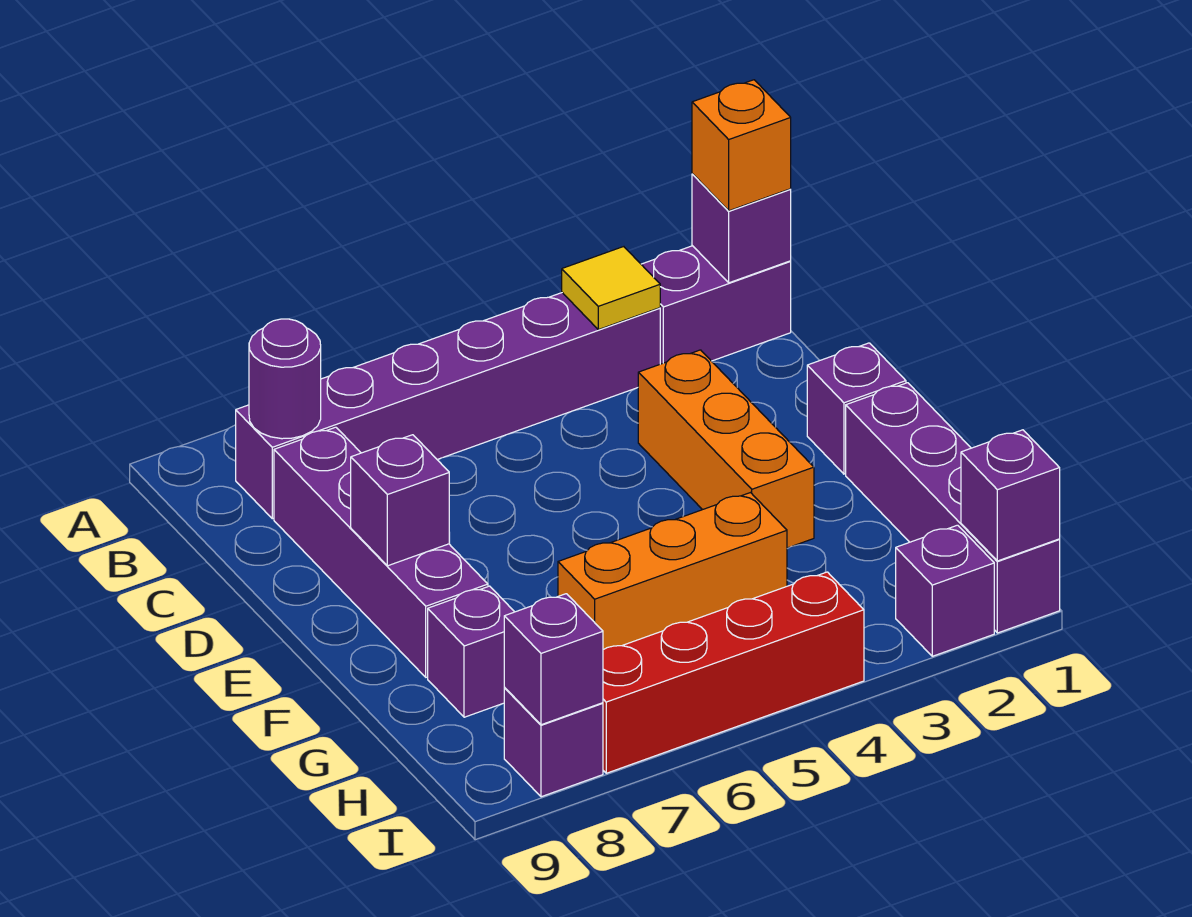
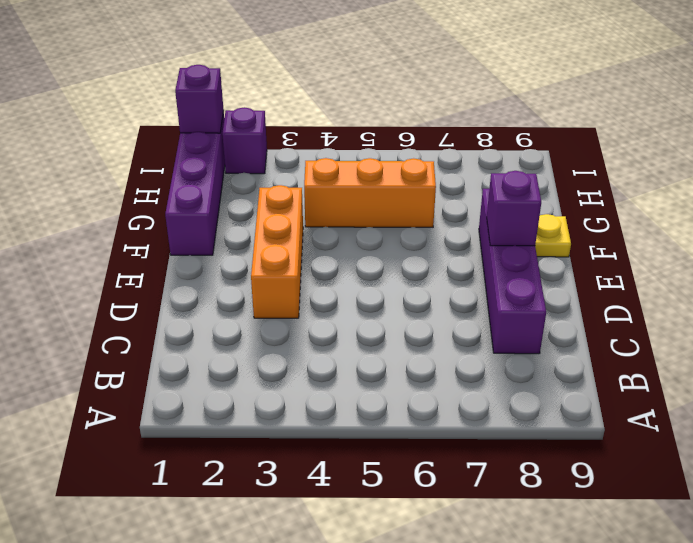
yellow 1x1 plate [535,214,571,257] -> none
none -> purple 1x2 brick [641,246,791,364]
none -> purple 1x6 brick [236,293,660,519]
none -> purple 1x1 brick [807,343,906,474]

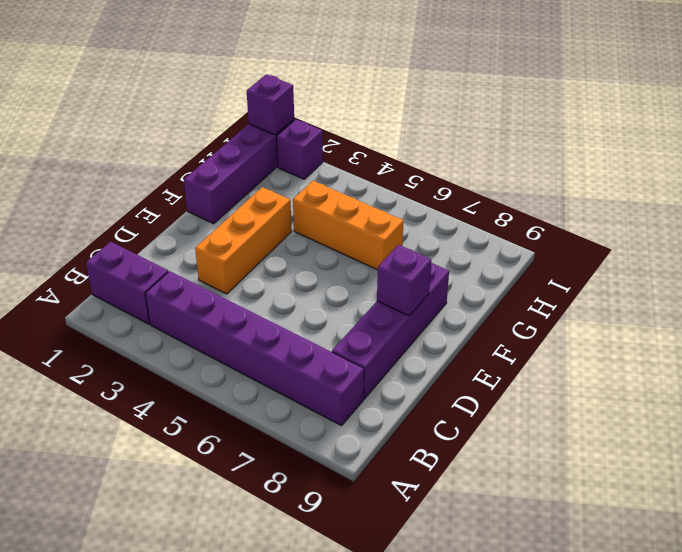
none -> purple 1x1 brick [807,343,906,474]
none -> purple 1x1 brick [428,586,514,717]
none -> red 1x4 brick [603,572,864,773]

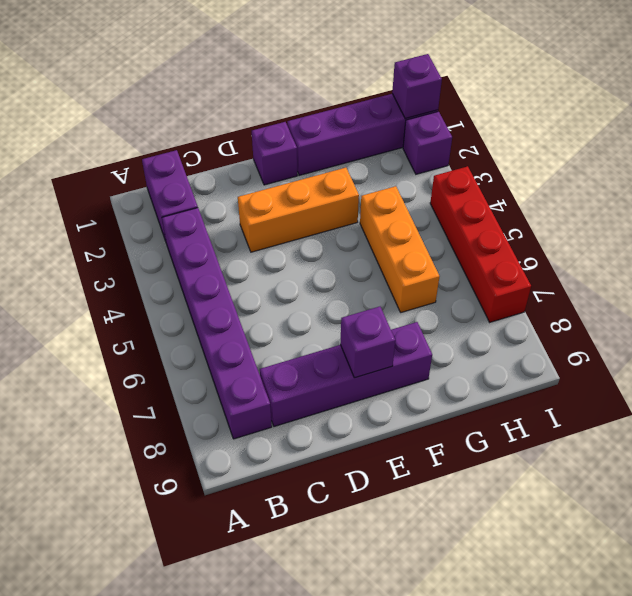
none -> purple 1x1 brick [428,586,514,717]
none -> purple 1x1 brick [504,688,603,797]
none -> purple 1x1 brick [692,174,791,283]

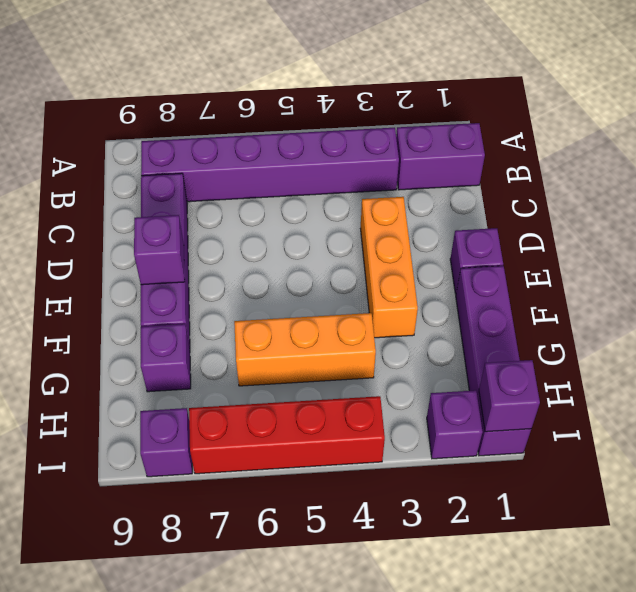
none -> purple 1x1 brick [692,174,791,283]
none -> yellow 1x1 tile [562,247,660,330]
none -> purple 1x1 round brick [249,319,321,439]

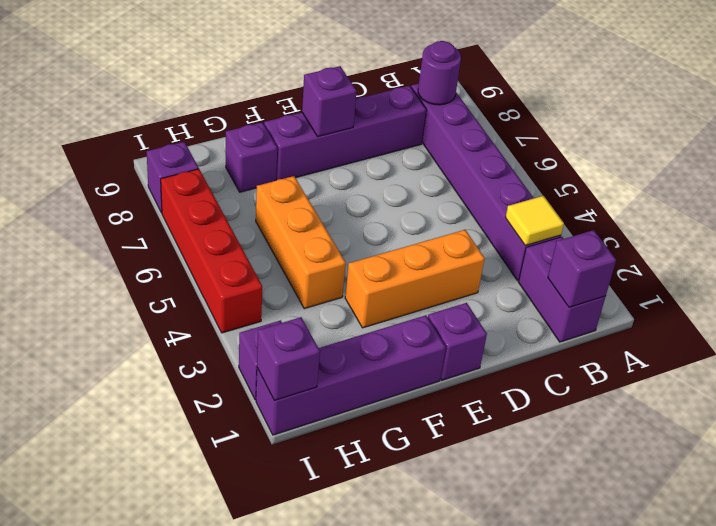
none -> purple 1x1 brick [504,594,603,725]
none -> orange 1x1 brick [692,80,791,211]

